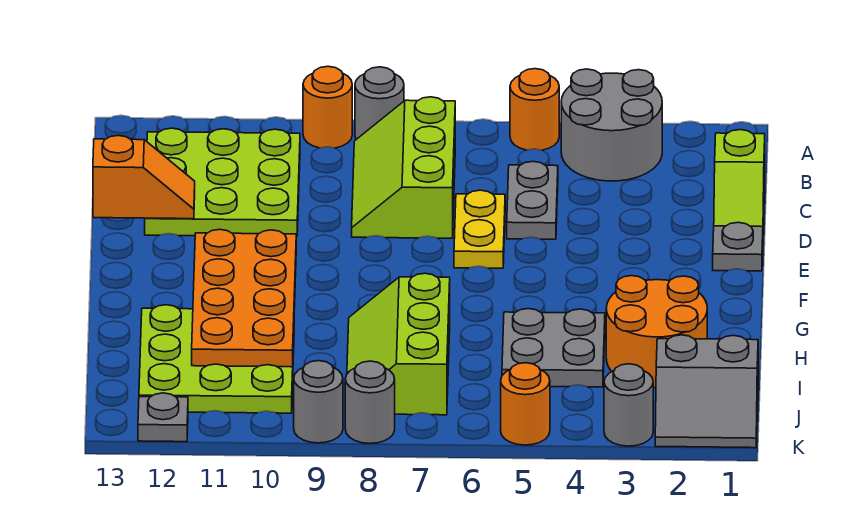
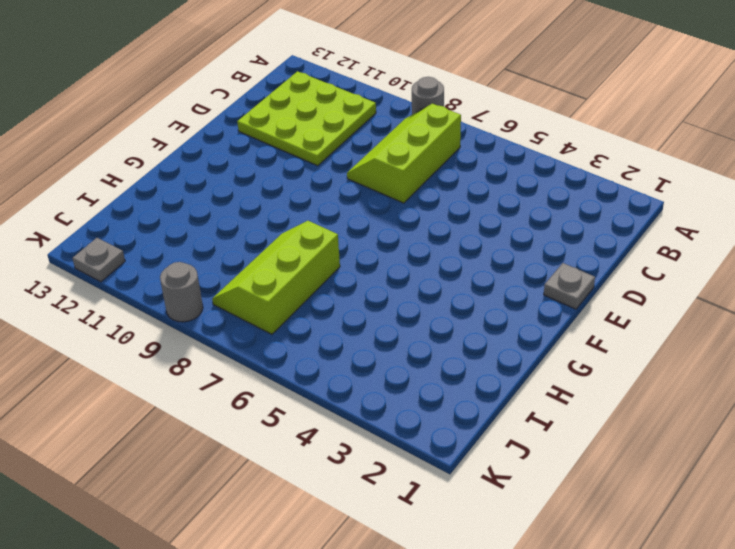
none -> grey 2x2 round brick [561,69,662,181]
none -> orange 1x1 round brick [510,69,559,150]
none -> orange 1x1 round brick [303,66,352,148]

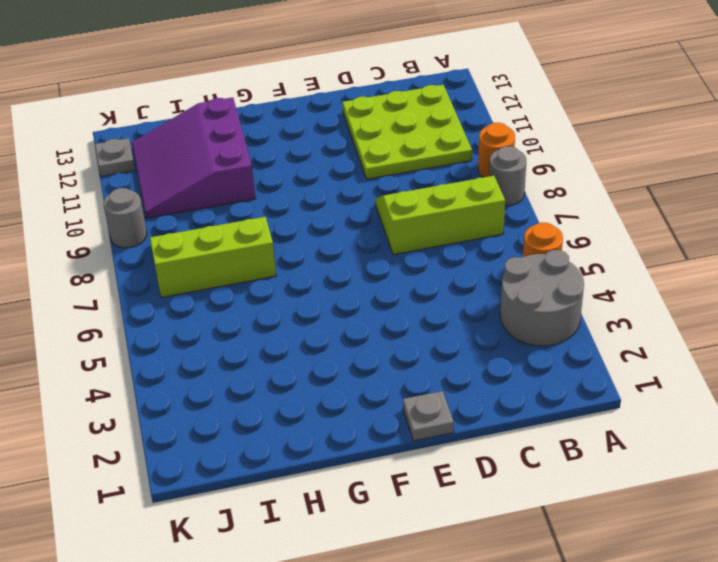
purple 3x3 slope [132,97,256,219] -> lime 3x3 plate [139,305,294,413]
none -> lime 1x2 slope [714,130,765,227]
none -> grey 1x2 plate [507,161,558,239]
none -> yellow 1x2 plate [454,190,505,268]

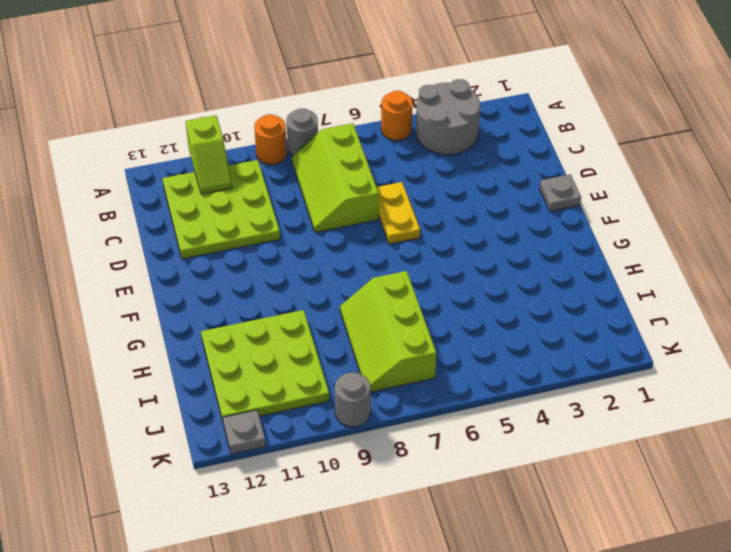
lime 1x2 slope [185,115,232,194] -> lime 1x2 slope moved to [714,130,765,227]
none -> grey 1x2 plate [507,161,558,239]
none -> orange 2x2 round brick [606,276,707,388]
none -> grey 2x2 plate [502,309,605,387]

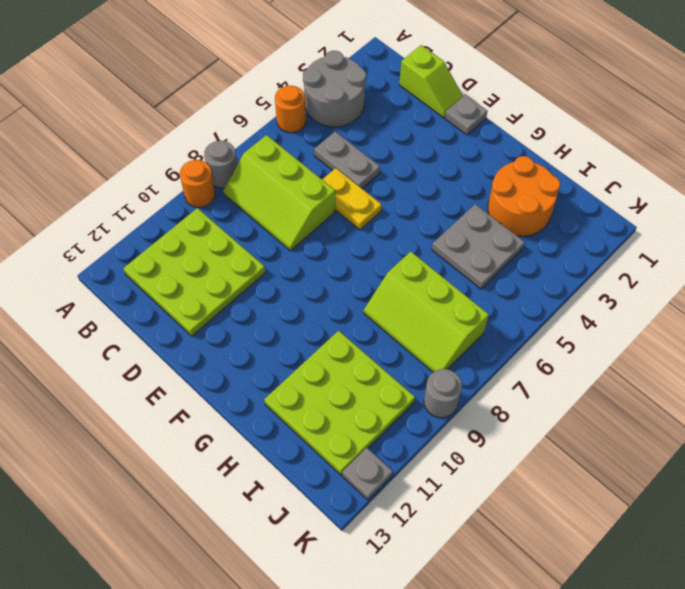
none -> grey 2x2 slope [655,335,758,448]
none -> grey 1x1 round brick [604,364,653,446]
none -> orange 1x1 round brick [501,363,550,445]

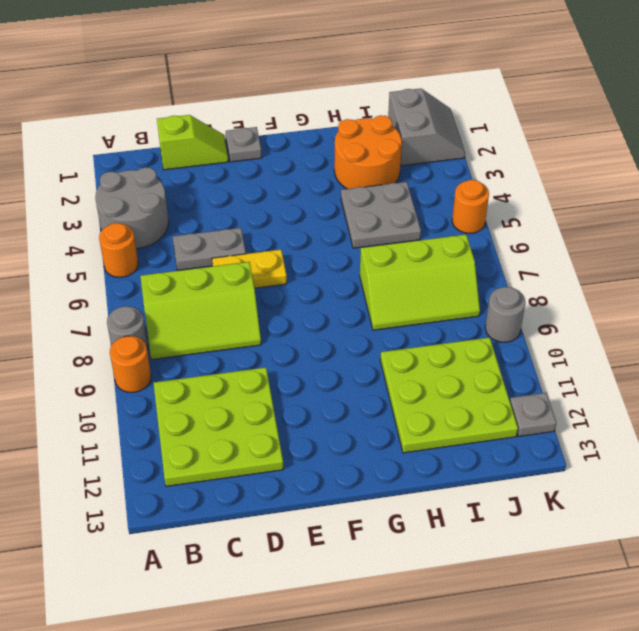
none -> grey 1x1 round brick [604,364,653,446]
none -> grey 1x1 round brick [345,361,395,444]
none -> orange 1x2 slope [93,136,195,219]

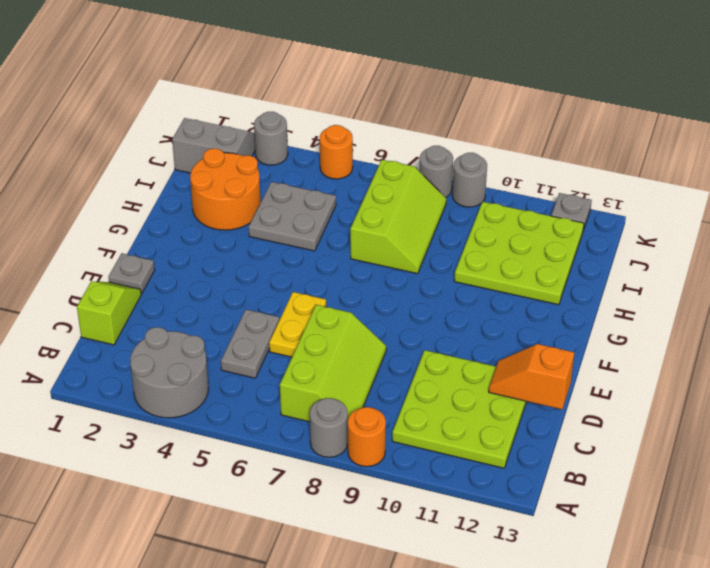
none -> orange 1x1 round brick [510,69,559,150]
none -> orange 2x4 plate [192,229,296,367]

